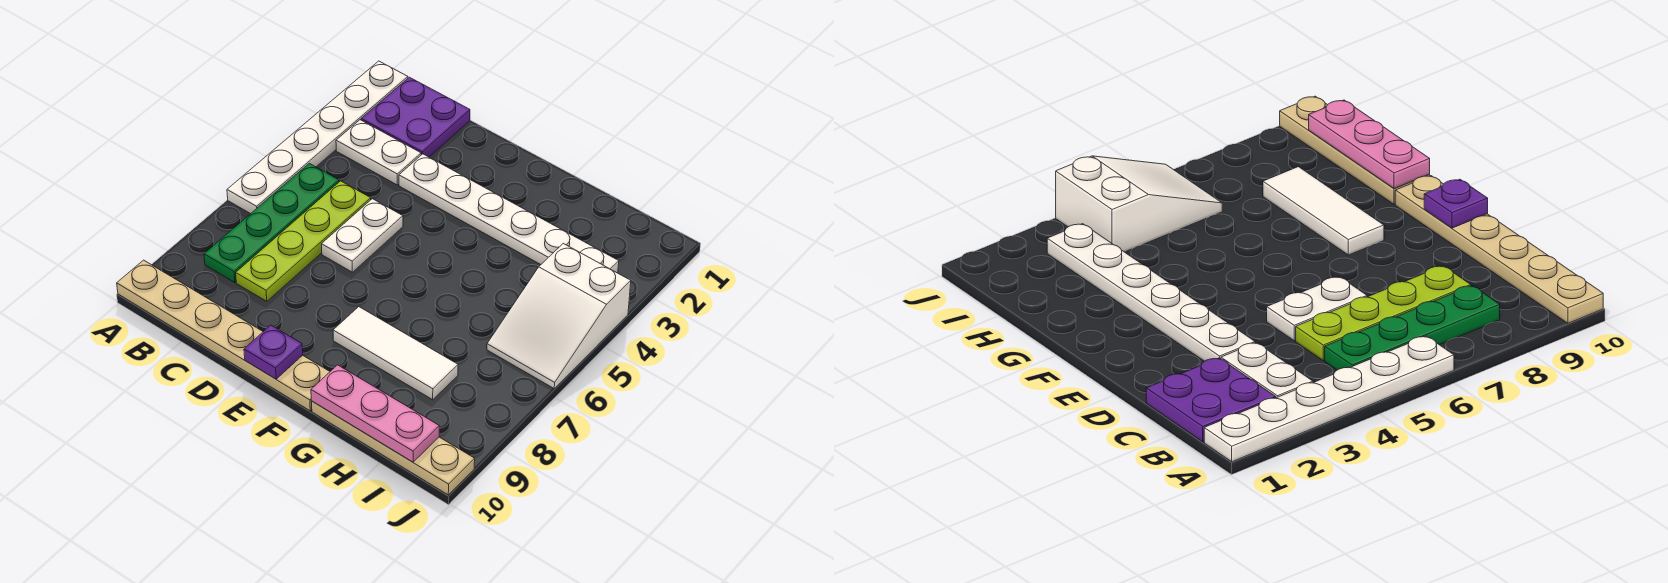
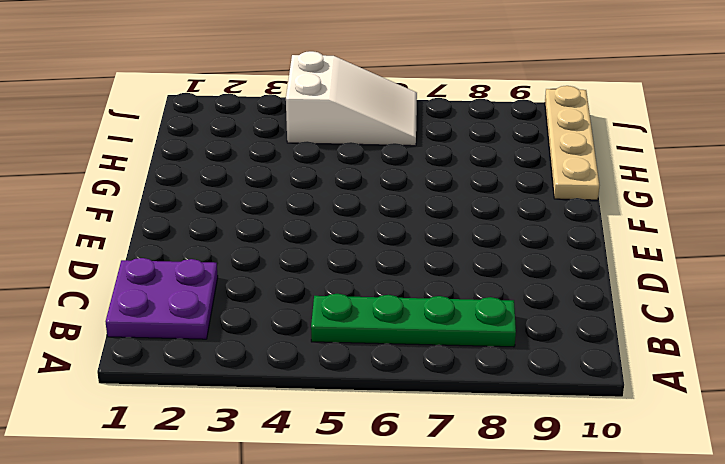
none -> white 1x6 plate [227,61,408,214]
none -> tan 1x6 plate [117,260,330,411]
none -> white 1x2 plate [336,120,421,185]

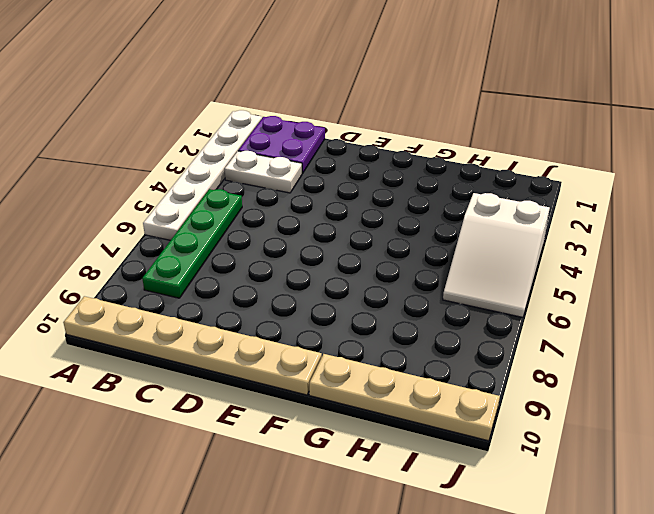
none -> lime 1x4 plate [236,181,371,301]
none -> white 1x6 plate [399,154,619,273]
none -> white 1x2 plate [322,199,403,272]

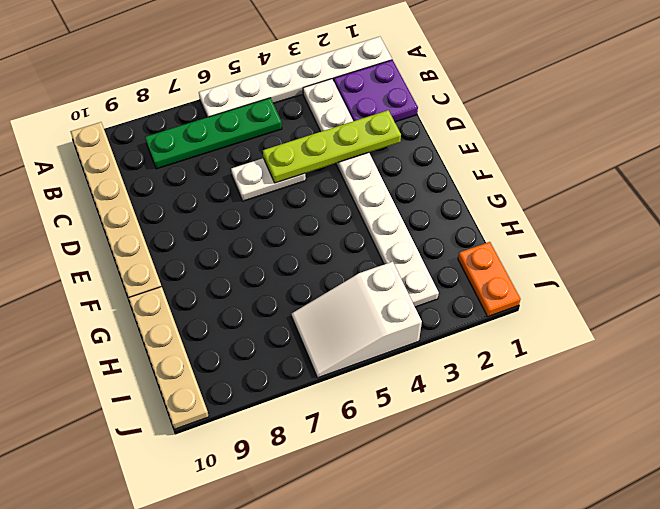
lime 1x4 plate [263,110,401,183] -> lime 1x4 plate moved to [236,181,371,301]
orange 1x2 plate [458,242,521,316] -> none
none -> white 1x3 tile [333,307,458,400]
none -> purple 1x1 plate [244,325,303,379]
none -> pink 1x3 plate [311,365,439,462]

